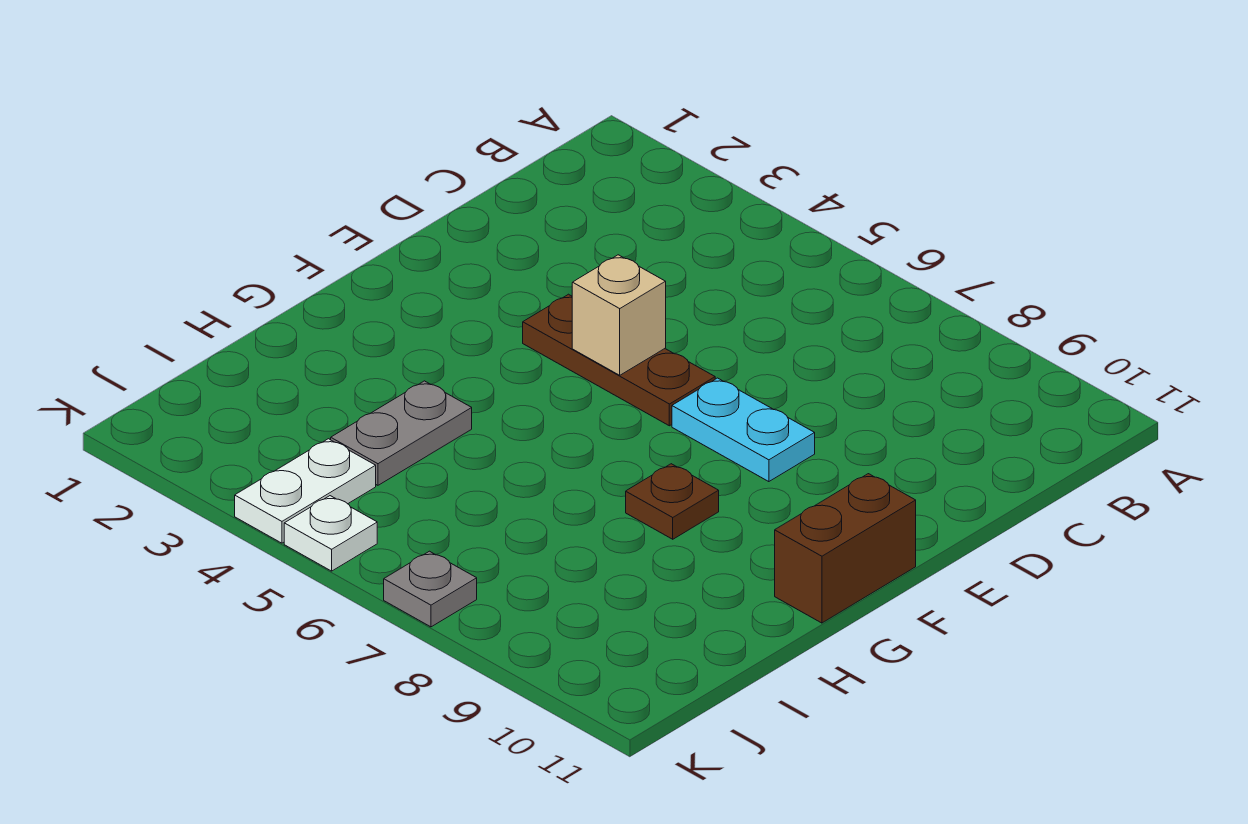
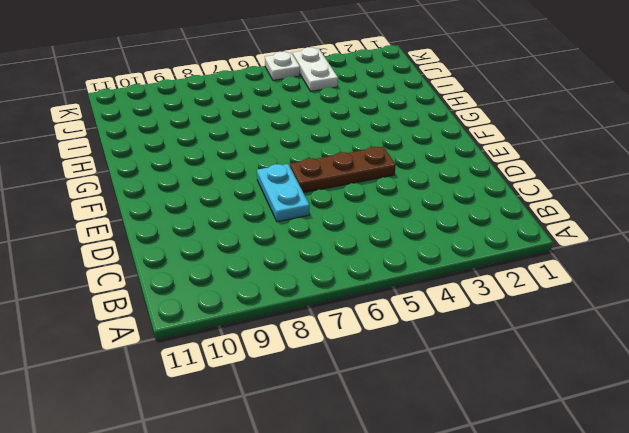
cyan 1x2 plate [257,164,310,222] -> cyan 1x2 plate turned to [672,378,815,482]
none -> brown 1x2 brick [775,474,916,623]
none -> brown 1x1 plate [626,464,719,539]

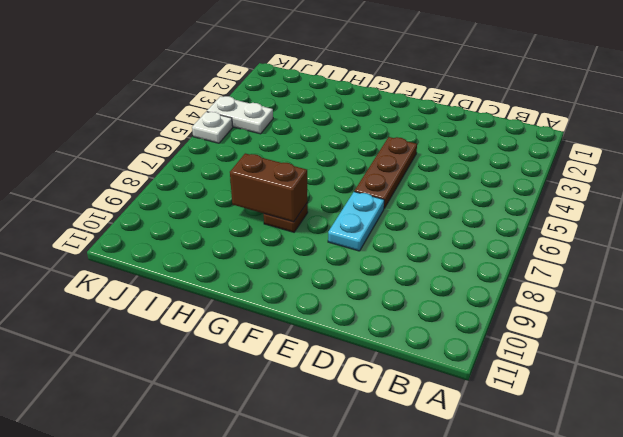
brown 1x2 brick [230,153,307,222] -> brown 1x2 brick moved to [775,474,916,623]
none -> grey 1x2 plate [331,381,472,485]
none -> grey 1x1 plate [384,551,477,627]

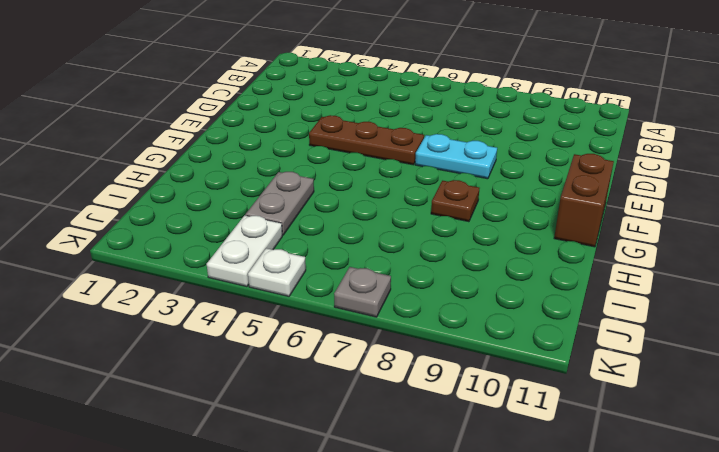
none -> tan 1x1 brick [572,255,666,375]

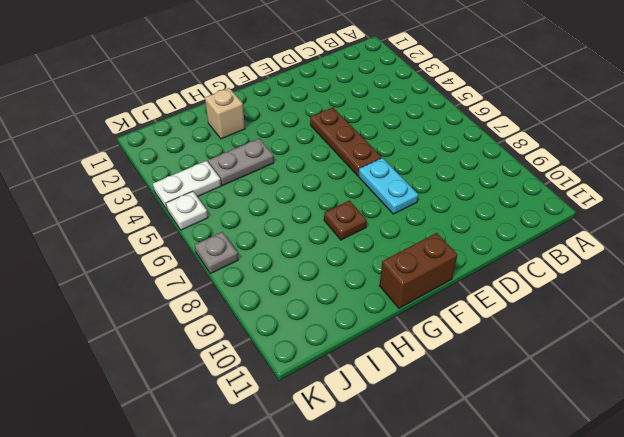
tan 1x1 brick [205,88,245,139] -> tan 1x1 brick moved to [572,255,666,375]

